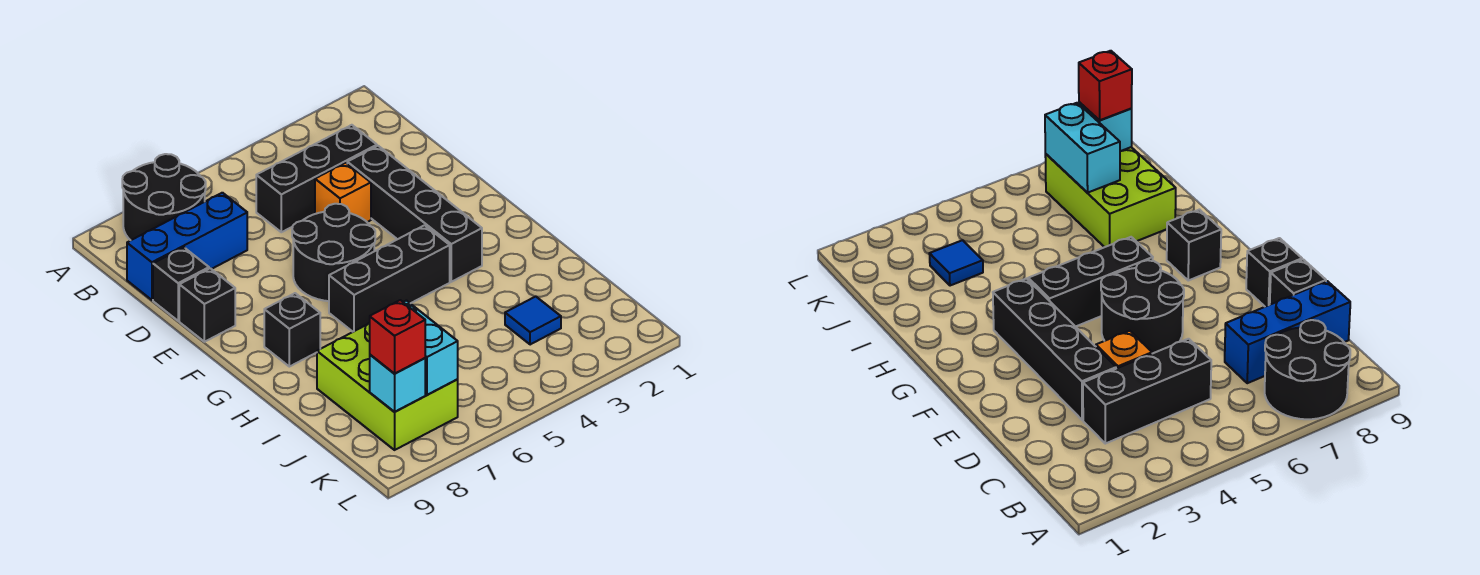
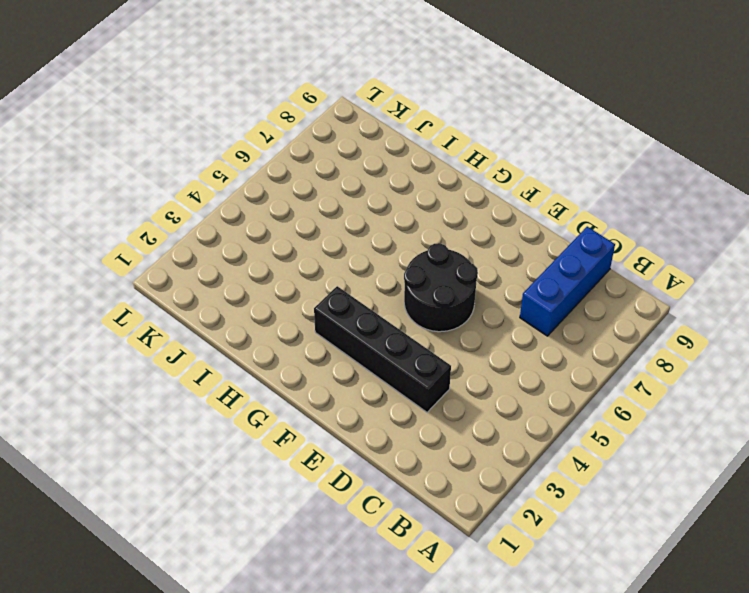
none -> black 2x2 round brick [122,154,206,240]
none -> black 1x3 brick [256,125,377,232]
none -> orange 1x1 brick [315,163,371,222]

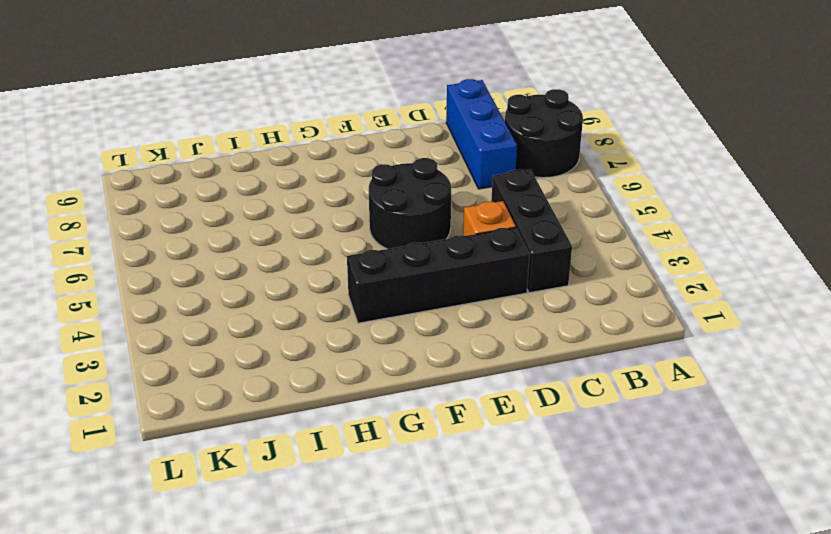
none -> black 1x1 brick [153,248,209,321]
none -> black 1x1 brick [179,268,235,342]
none -> black 1x3 brick [329,225,450,332]

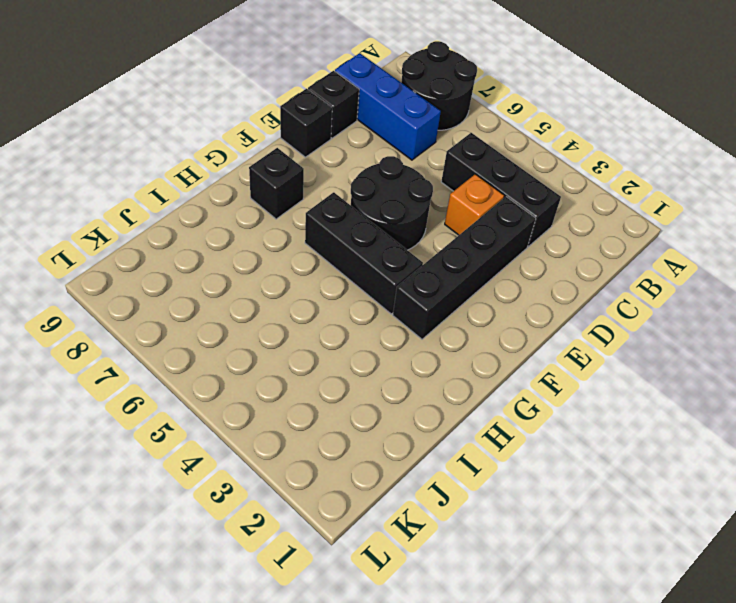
none -> lime 2x3 brick [317,323,458,450]
none -> blue 1x1 tile [505,296,561,345]
none -> cyan 1x2 brick [404,301,458,395]

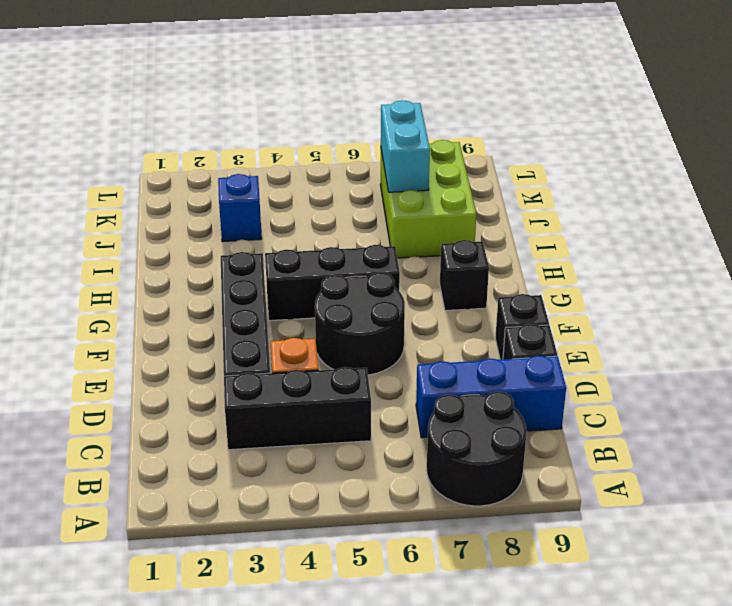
blue 1x1 brick [218,174,262,242] -> blue 1x1 tile [505,296,561,345]
none -> cyan 1x1 brick [370,355,425,412]
none -> red 1x1 brick [370,300,425,374]

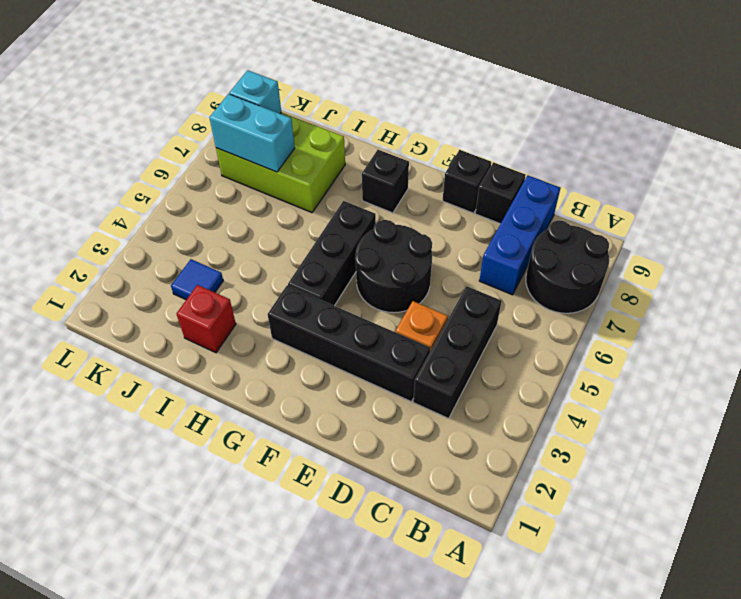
red 1x1 brick [176,285,236,353] -> red 1x1 brick moved to [370,300,425,374]

